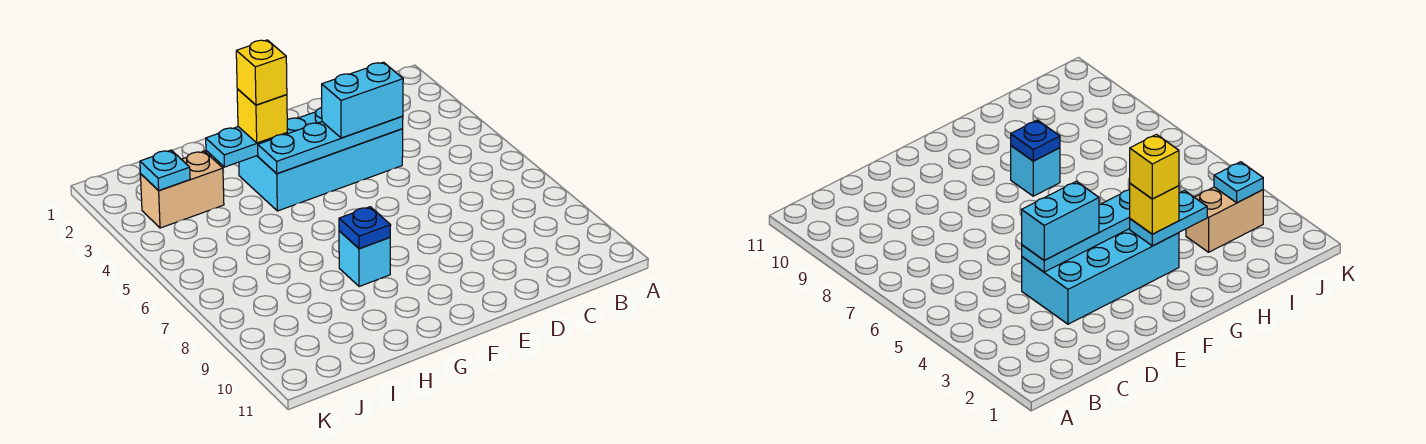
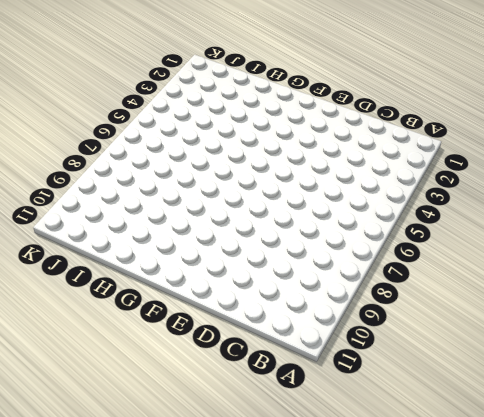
none -> cyan 2x4 brick [239,108,403,211]
none -> cyan 1x1 brick [339,231,390,287]

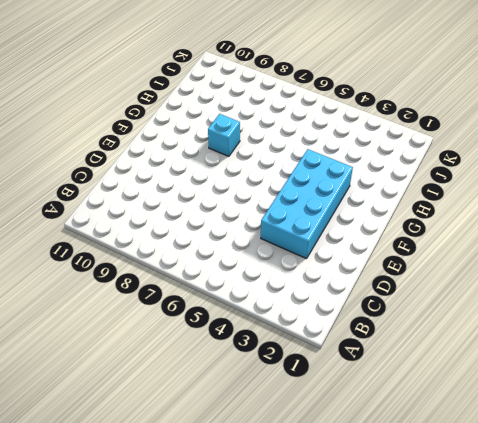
none -> tan 1x2 brick [140,151,224,228]
none -> cyan 1x4 plate [258,116,403,174]

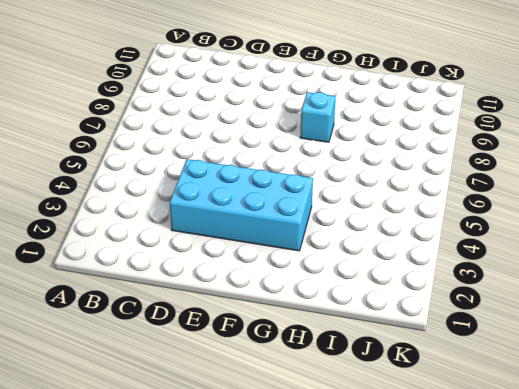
none -> tan 1x2 brick [140,151,224,228]
none -> cyan 1x4 plate [258,116,403,174]

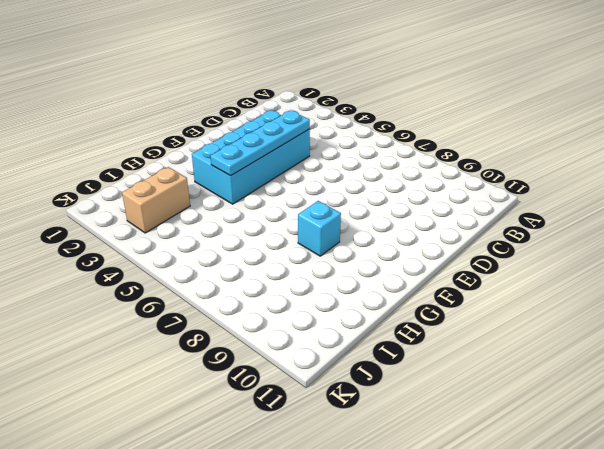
none -> cyan 1x2 plate [206,127,287,167]
none -> blue 1x1 plate [339,207,391,249]

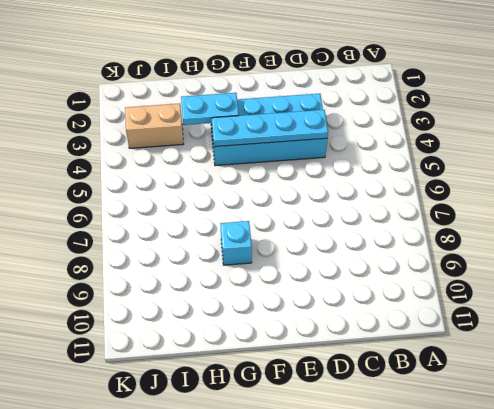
none -> blue 1x1 plate [339,207,391,249]
none -> cyan 1x1 plate [140,150,190,191]

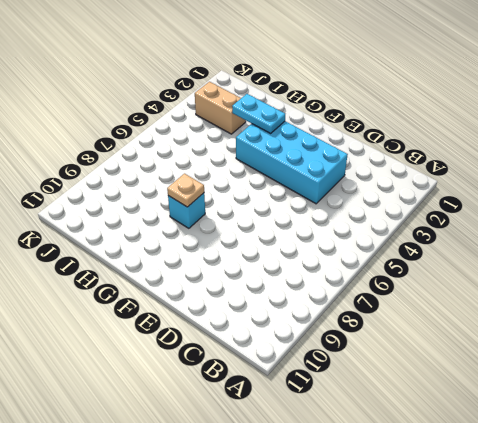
tan 1x1 plate [167,174,204,207] -> blue 1x1 plate [339,207,391,249]
none -> cyan 1x4 plate [258,116,403,174]
none -> cyan 1x1 plate [140,150,190,191]

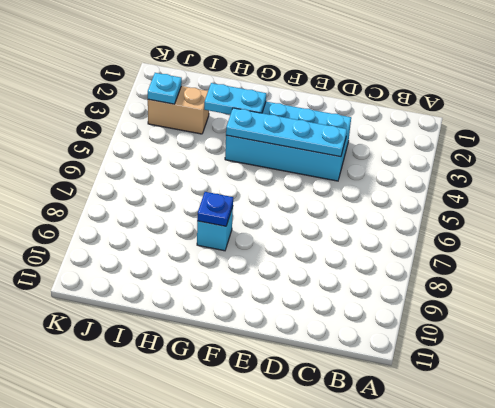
none -> cyan 1x2 brick [322,62,403,138]
none -> yellow 1x1 brick [237,89,287,143]

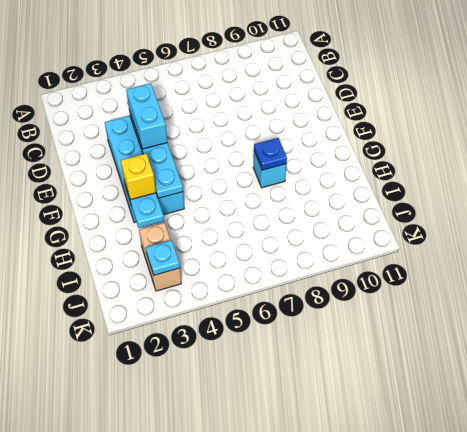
none -> yellow 1x1 brick [236,40,287,105]

